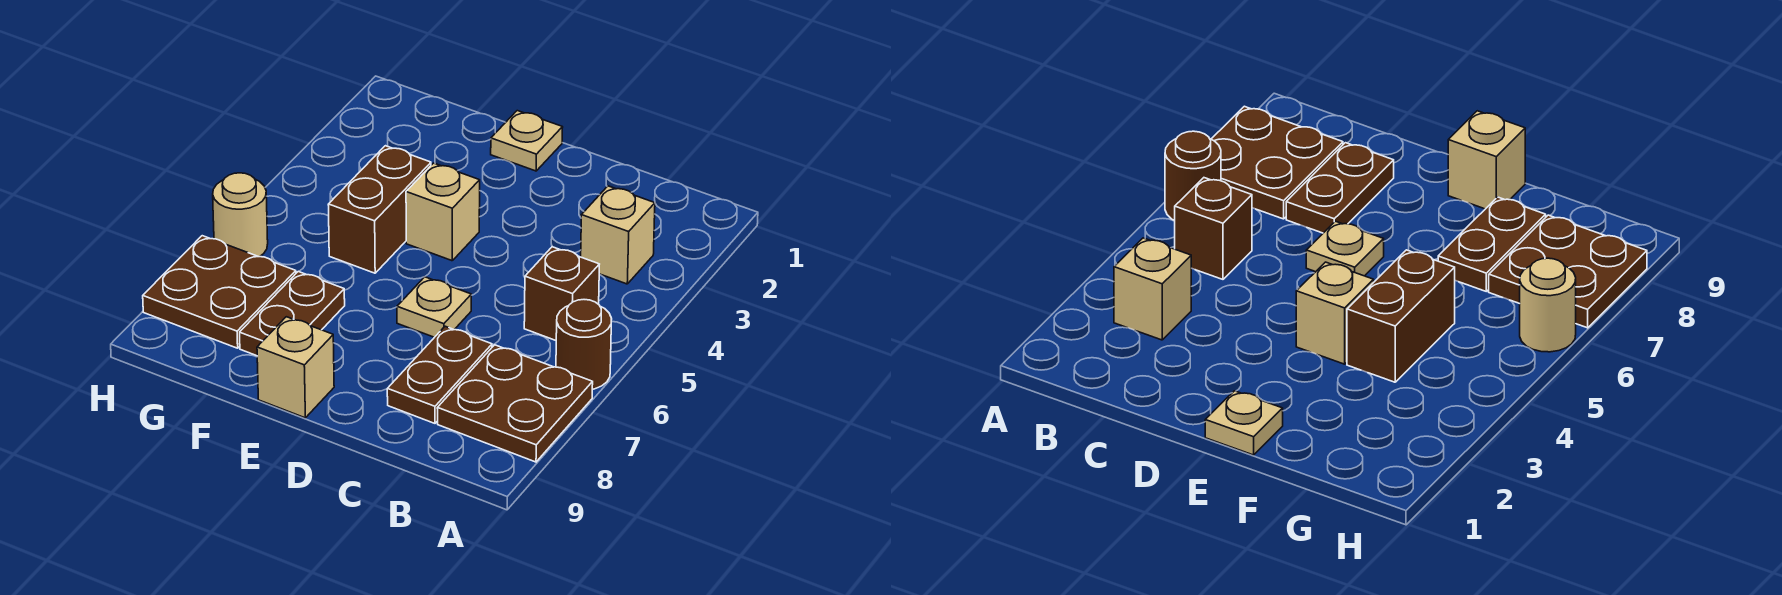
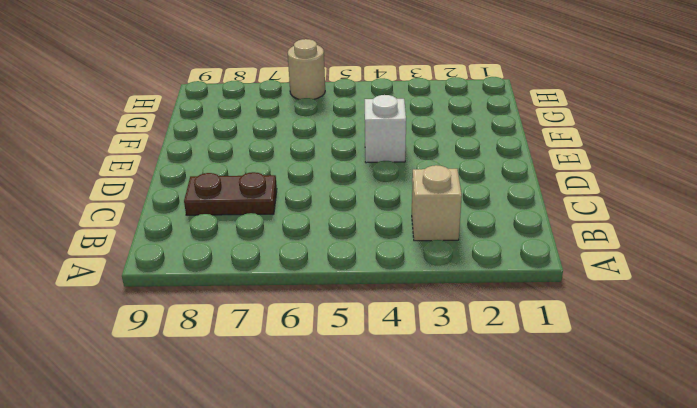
white 1x1 brick [365,95,406,163] -> tan 1x1 brick [406,163,480,261]
none -> brown 1x1 round brick [556,300,612,389]
none -> brown 2x2 plate [437,345,593,462]
none -> brown 1x1 brick [524,247,599,340]

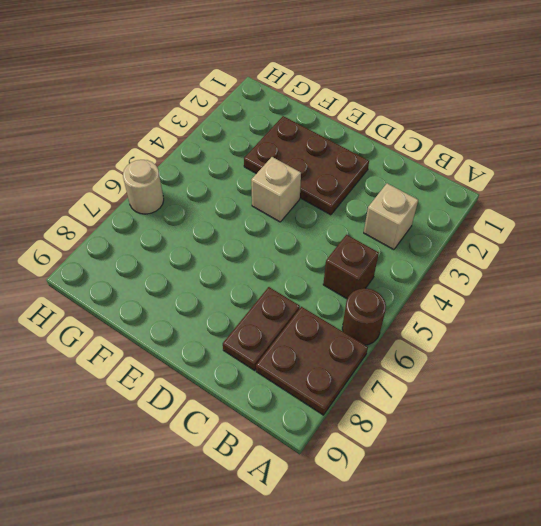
brown 2x3 plate [244,116,369,215] -> none
none -> tan 1x1 plate [397,277,471,337]
none -> tan 1x1 plate [491,111,563,171]
none -> tan 1x1 brick [257,317,334,418]

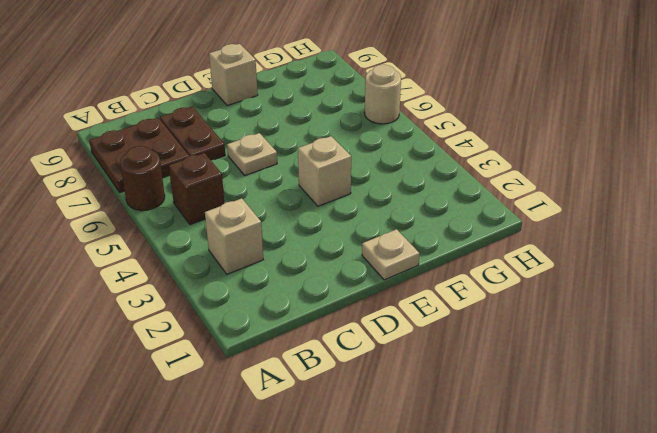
none -> brown 1x2 brick [328,146,431,273]
none -> brown 1x2 plate [240,271,345,356]
none -> brown 2x2 plate [143,236,296,348]

